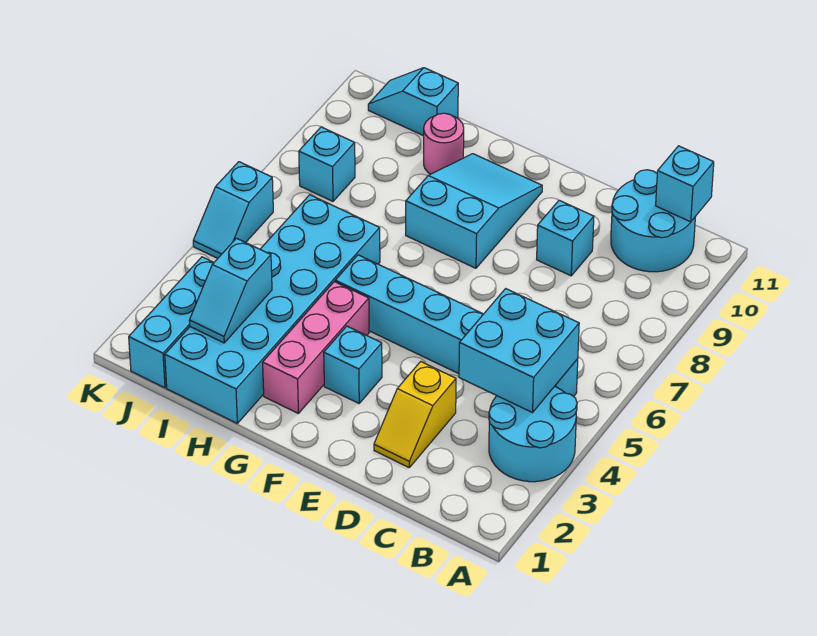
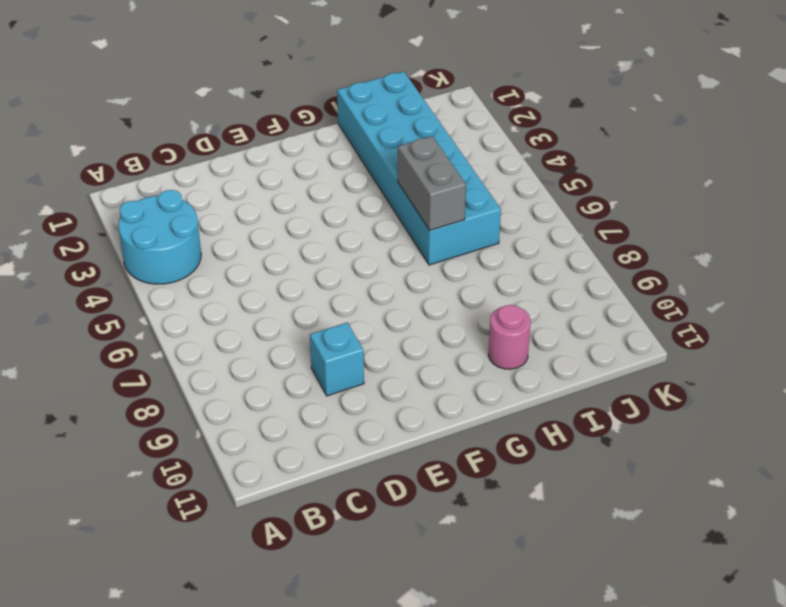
grey 1x2 brick [398,136,466,230] -> none
none -> cyan 1x6 brick [335,255,578,397]
none -> cyan 2x2 round brick [611,170,695,272]
none -> yellow 1x2 slope [374,362,456,467]

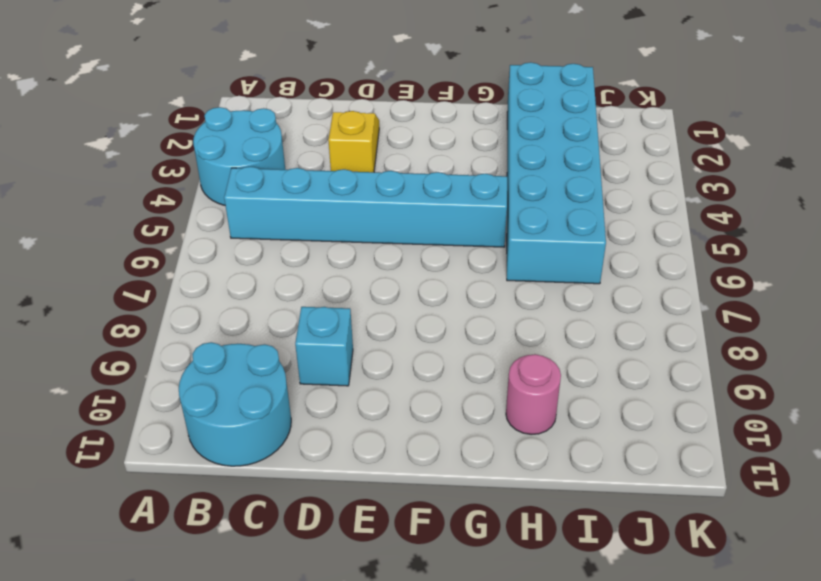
none -> cyan 1x1 brick [324,326,382,403]
none -> cyan 2x3 slope [406,154,542,268]
none -> pink 1x3 brick [263,282,369,413]

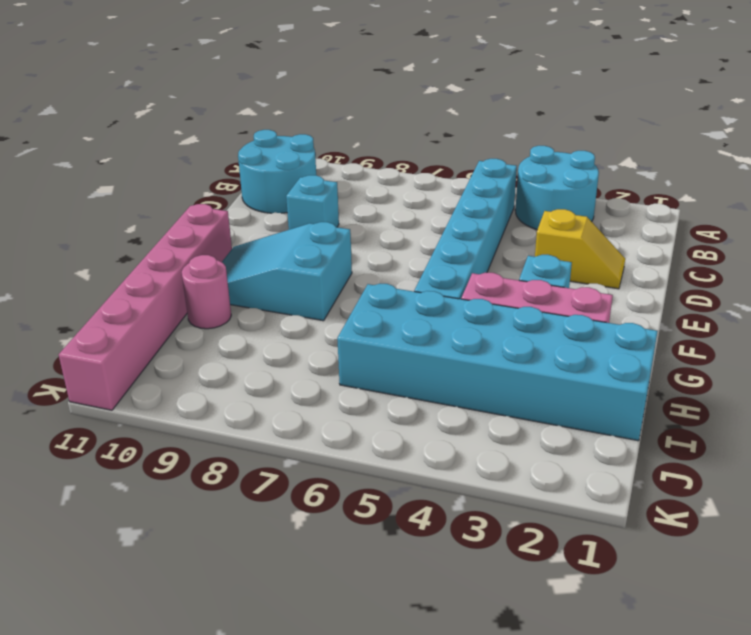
pink 1x6 brick [59,204,232,410] -> cyan 1x2 slope [368,68,458,136]
none -> cyan 1x3 brick [129,257,214,388]
none -> cyan 1x1 brick [299,127,355,201]
none -> cyan 1x2 slope [193,162,273,258]

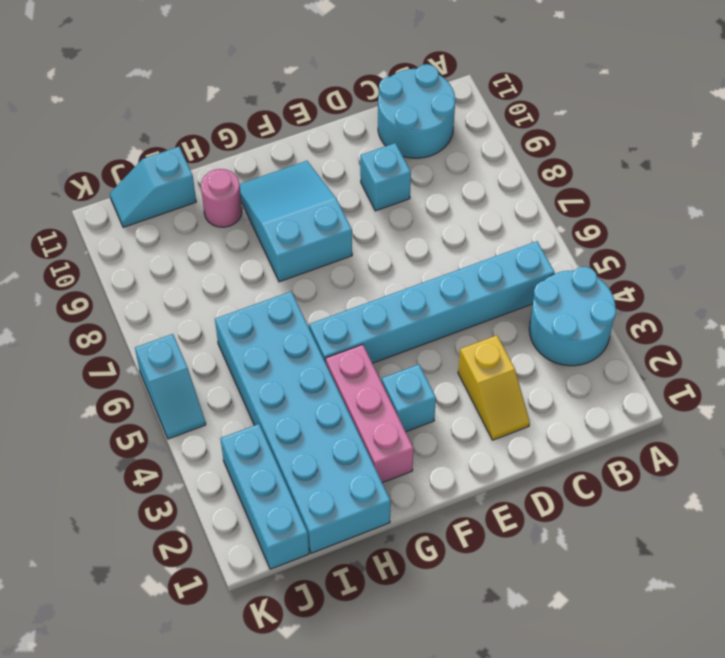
none -> cyan 1x1 brick [299,127,355,201]
none -> cyan 2x2 brick [459,289,579,413]
none -> cyan 1x1 brick [656,146,714,222]

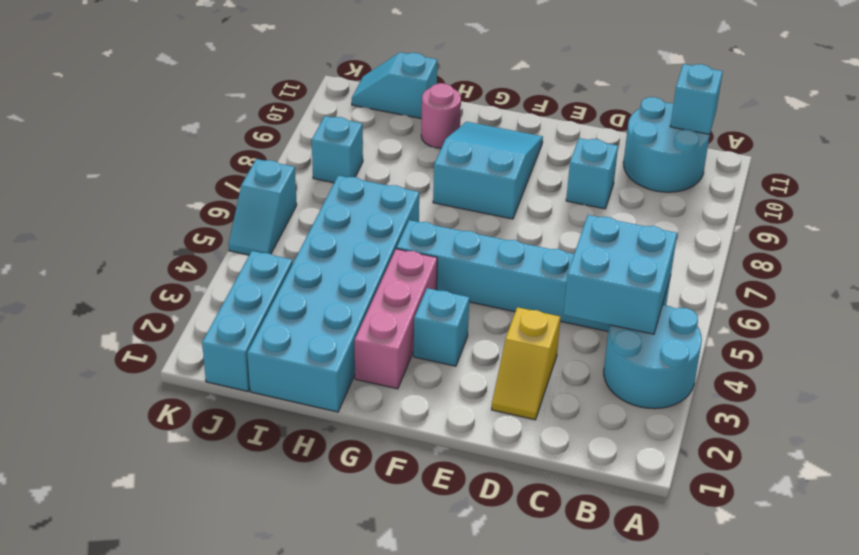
none -> cyan 1x2 slope [189,238,272,343]

